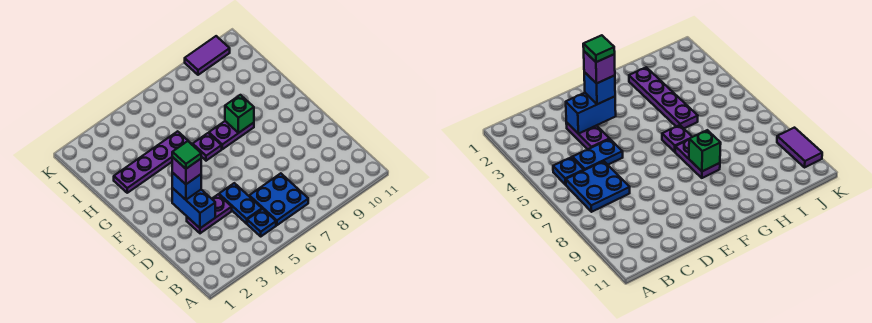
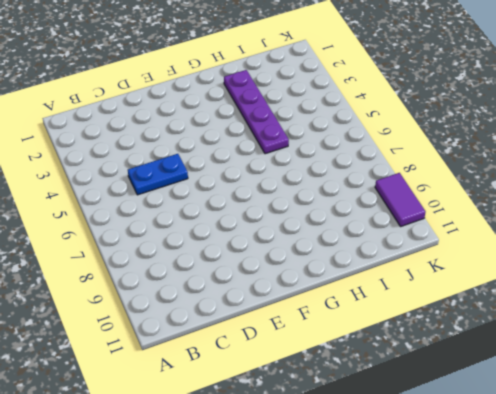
none -> blue 1x1 plate [247,209,276,236]
none -> blue 2x2 plate [249,173,308,225]
none -> purple 1x2 plate [187,195,232,233]

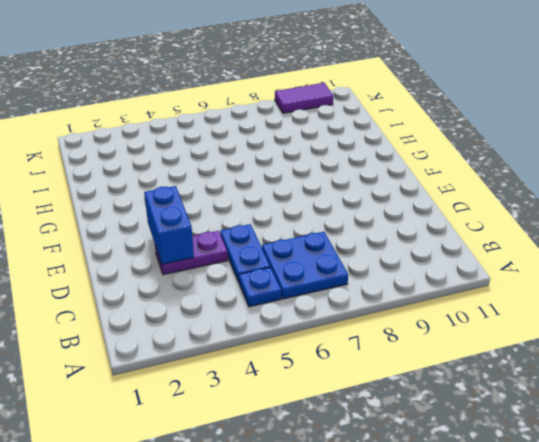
none -> purple 1x1 plate [193,133,222,161]
none -> purple 1x2 plate [209,121,254,149]
none -> purple 1x4 plate [114,131,189,193]

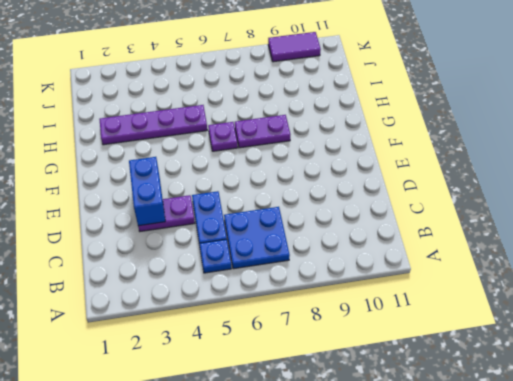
none -> green 1x1 brick [225,95,254,133]
none -> blue 1x1 brick [172,172,201,200]
none -> purple 1x1 brick [172,157,201,184]

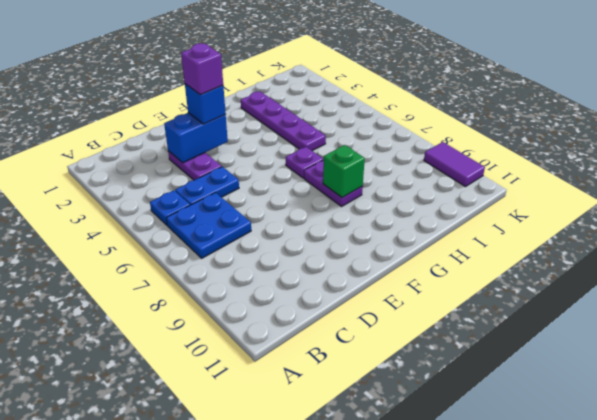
none -> green 1x1 tile [172,141,201,169]

